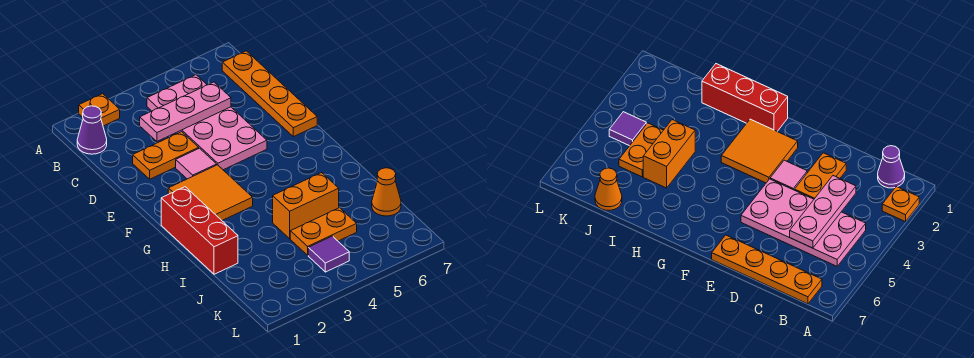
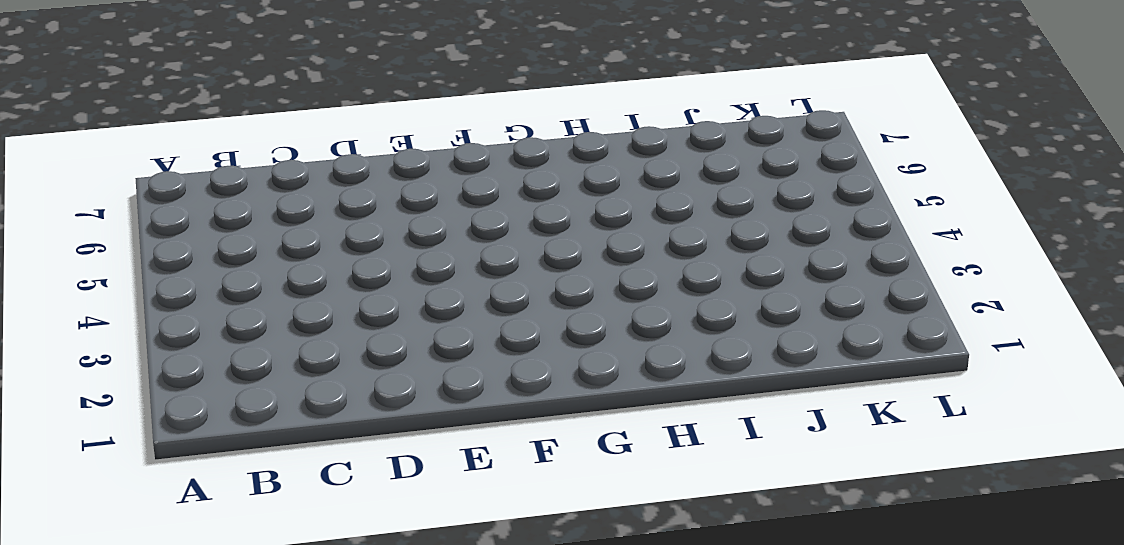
none -> orange 1x1 plate [79,94,120,126]
none -> purple 1x1 cone [77,106,107,154]
none -> pink 2x4 plate [147,75,267,170]

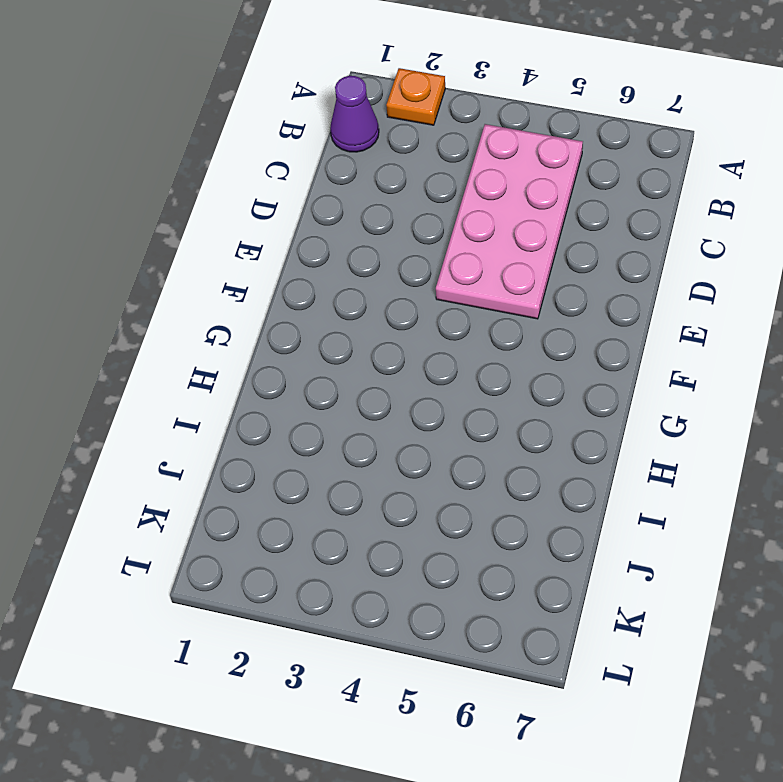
none -> orange 1x4 plate [222,51,317,137]
none -> orange 1x2 plate [133,132,199,179]
none -> pink 1x1 tile [176,148,217,179]

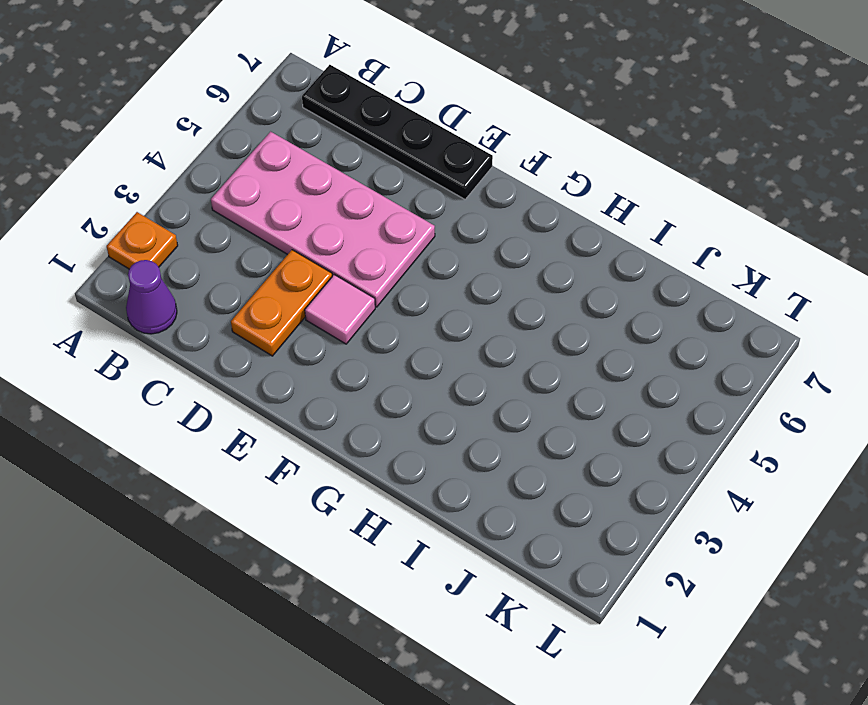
black 1x4 plate [302,65,493,199] -> orange 1x4 plate [222,51,317,137]
none -> orange 2x2 tile [168,165,253,220]
none -> red 1x3 brick [161,187,238,274]
none -> orange 1x2 brick [273,173,339,239]

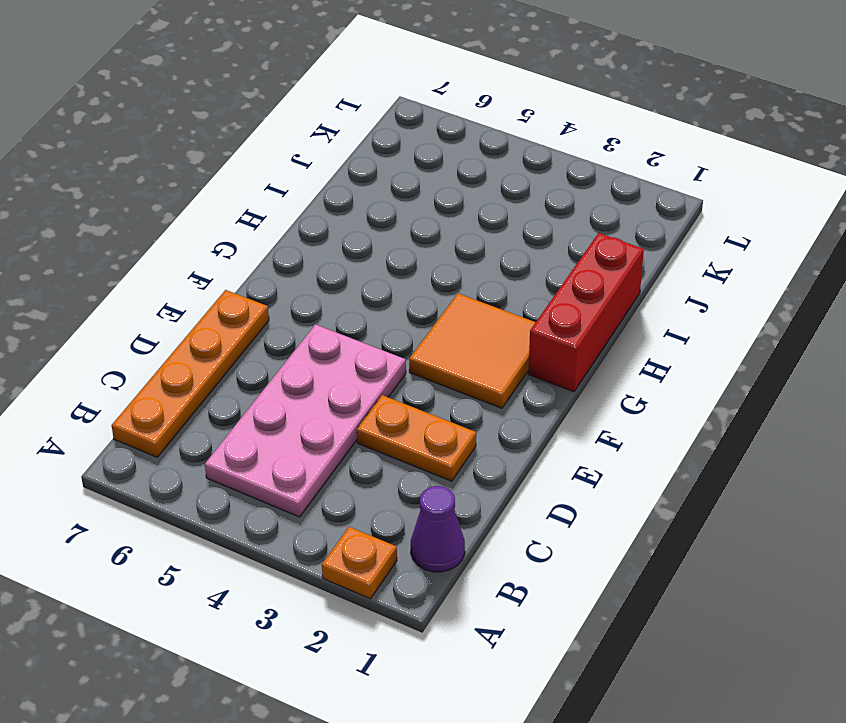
none -> pink 1x1 tile [176,148,217,179]
none -> orange 1x2 brick [273,173,339,239]
none -> orange 1x2 plate [290,208,357,255]

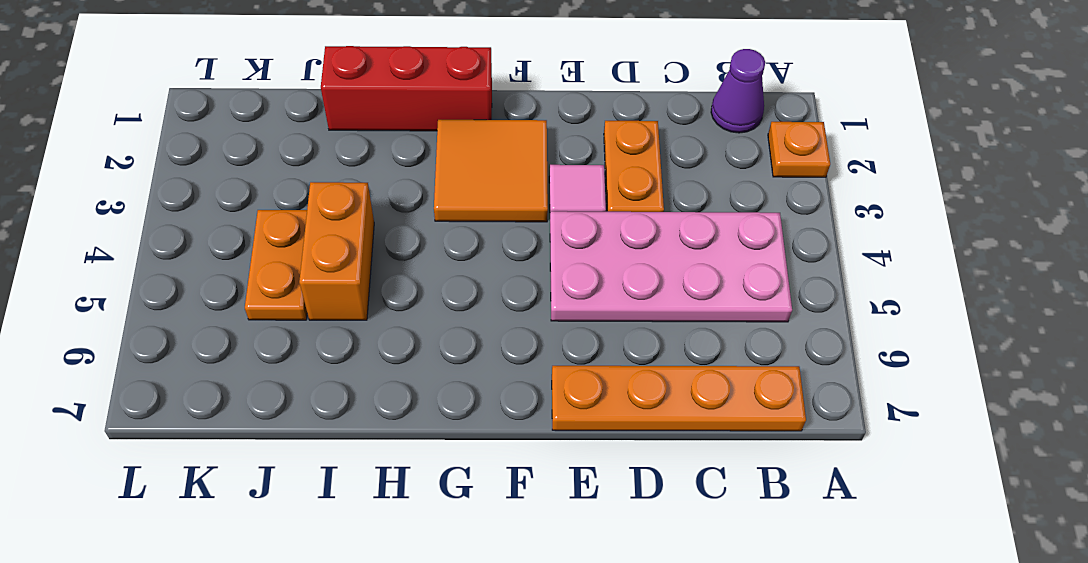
none -> orange 1x1 cone [372,168,401,216]
none -> purple 1x1 tile [308,236,349,272]
none -> pink 1x3 plate [140,82,231,141]

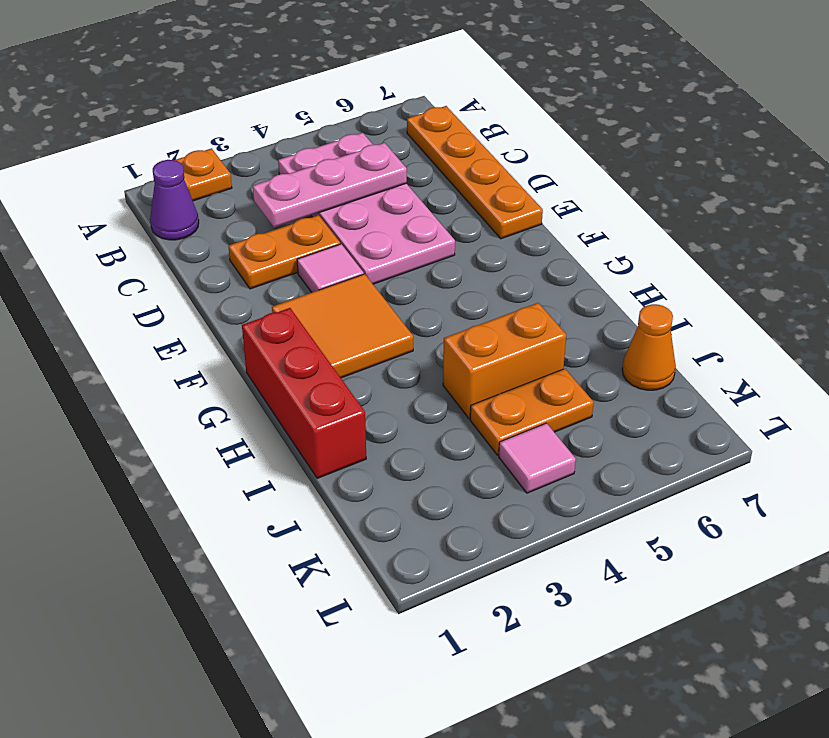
pink 1x1 tile [499,423,576,493] -> purple 1x1 tile [308,236,349,272]

